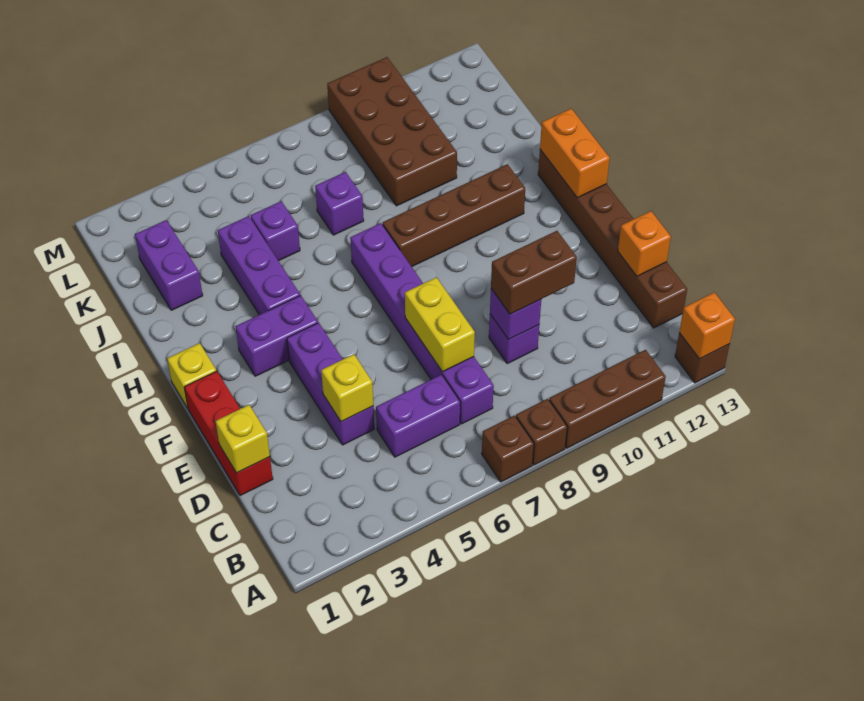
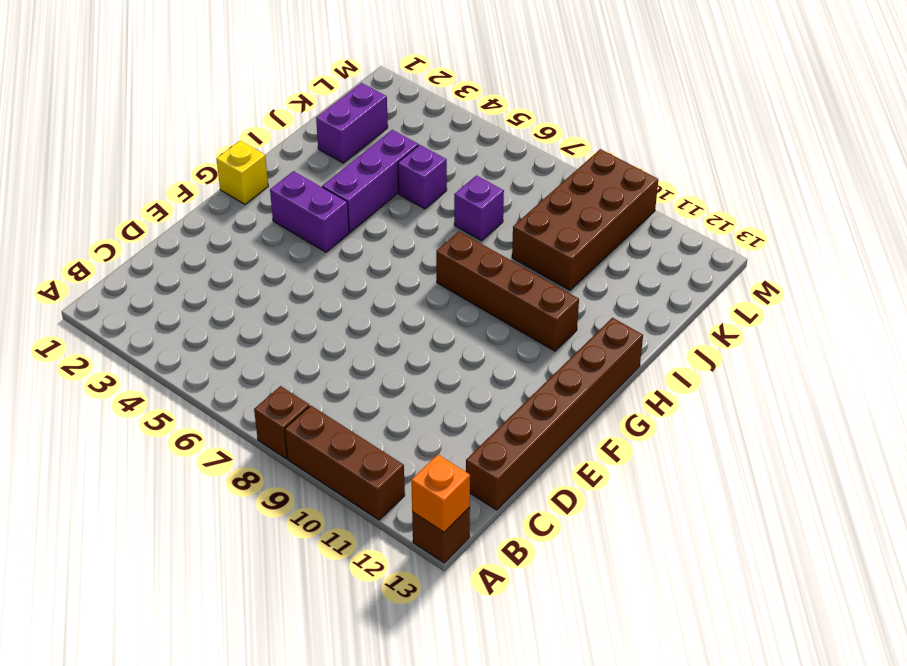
none -> brown 1x1 brick [482,416,534,482]
none -> purple 1x2 brick [376,375,460,457]
none -> purple 1x6 brick [350,223,494,424]

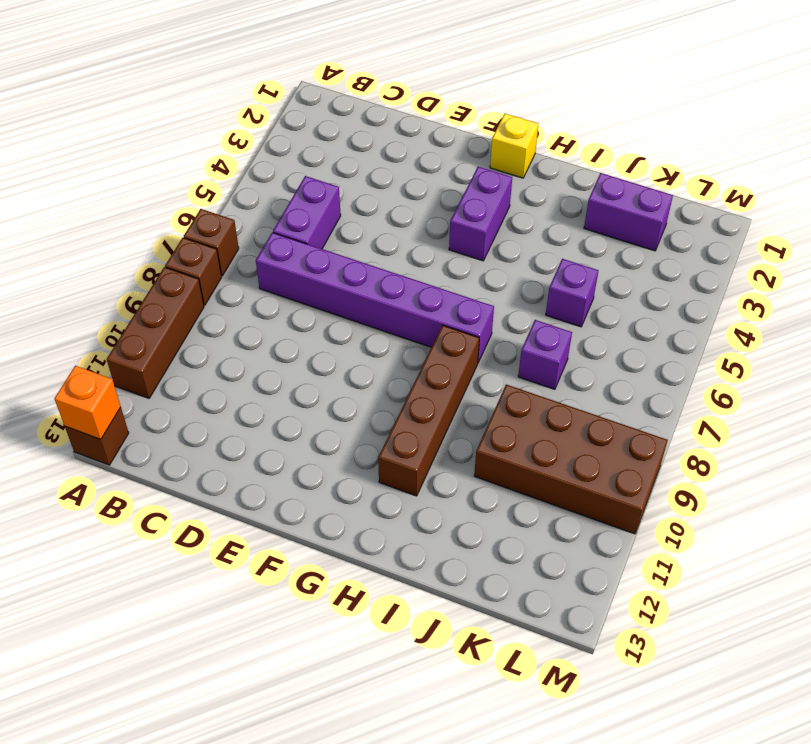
none -> brown 1x6 brick [538,150,687,328]
none -> red 1x3 brick [184,371,273,496]
none -> purple 1x3 brick [287,323,374,445]

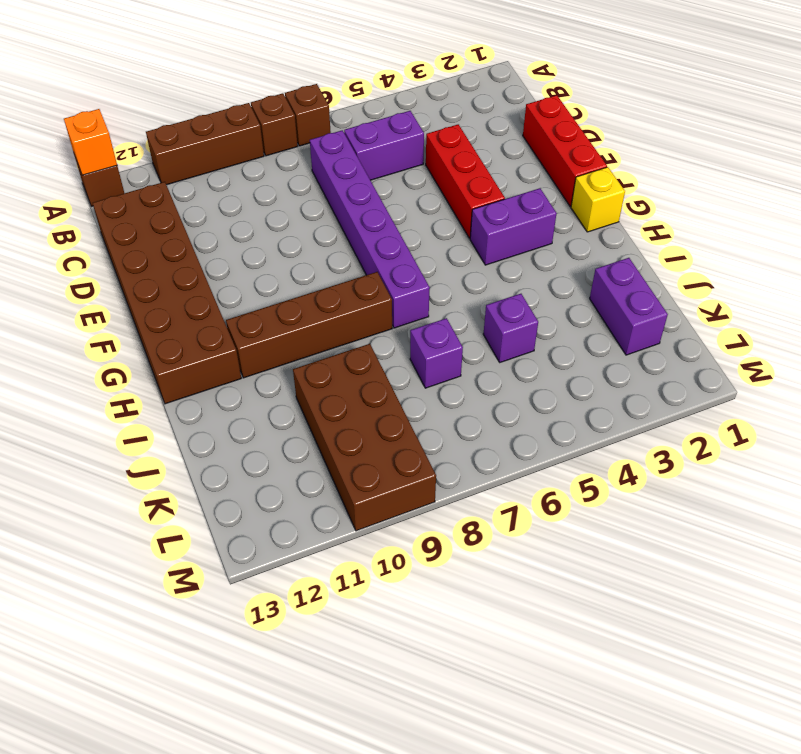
brown 2x6 brick [93,182,241,404] -> brown 1x6 brick [538,150,687,328]
red 1x3 brick [426,124,505,238] -> purple 1x3 brick [287,323,374,445]
none -> purple 1x1 brick [489,314,539,364]
none -> purple 1x3 brick [218,216,300,315]
none -> yellow 1x1 brick [215,405,270,473]

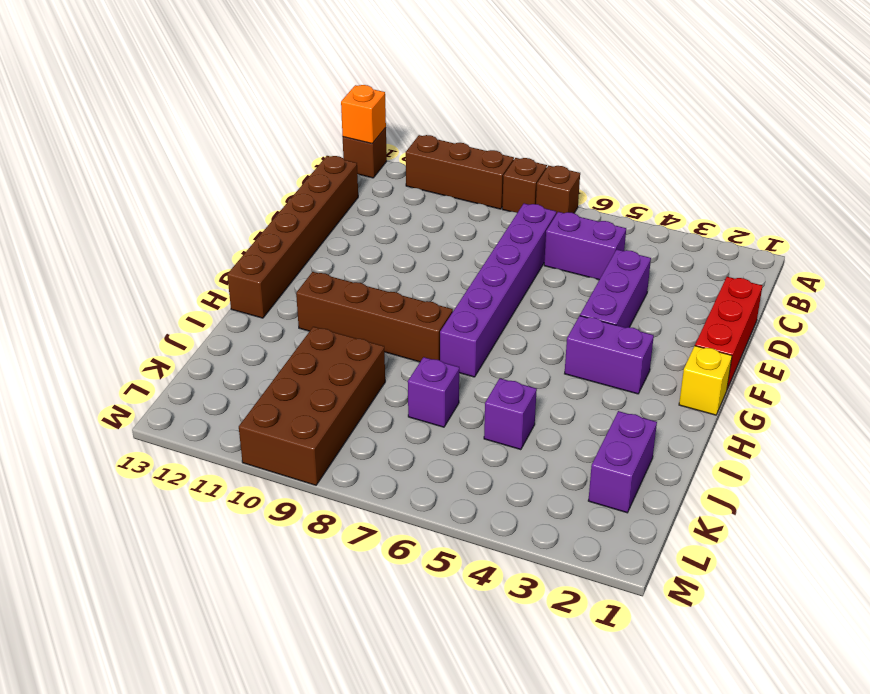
none -> purple 1x1 brick [489,314,539,364]
none -> purple 1x3 brick [218,216,300,315]
none -> yellow 1x1 brick [215,405,270,473]

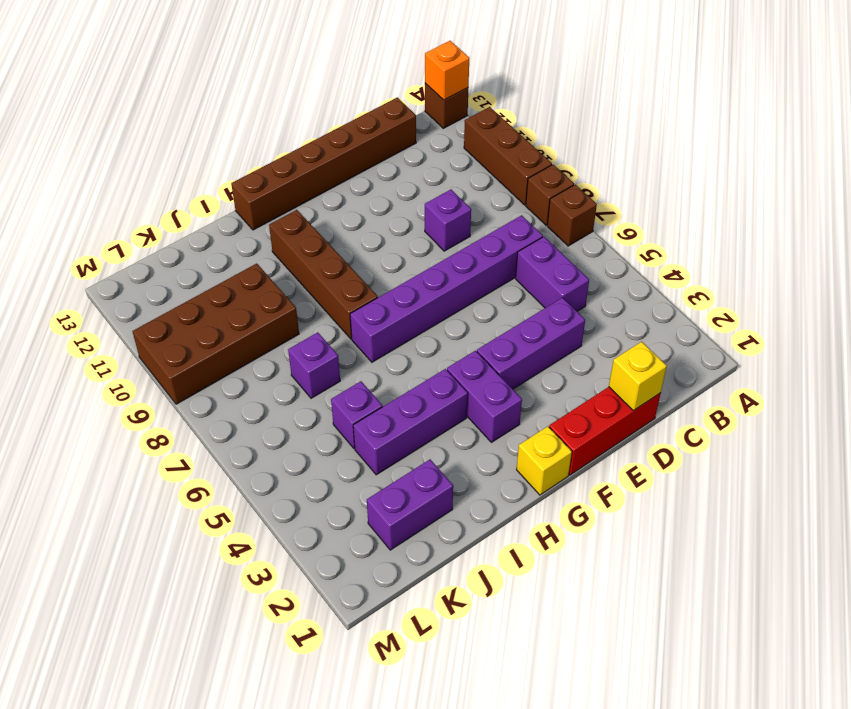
none -> yellow 1x1 brick [321,354,373,422]
none -> yellow 1x2 brick [405,277,475,372]
none -> purple 1x1 brick [490,289,541,340]

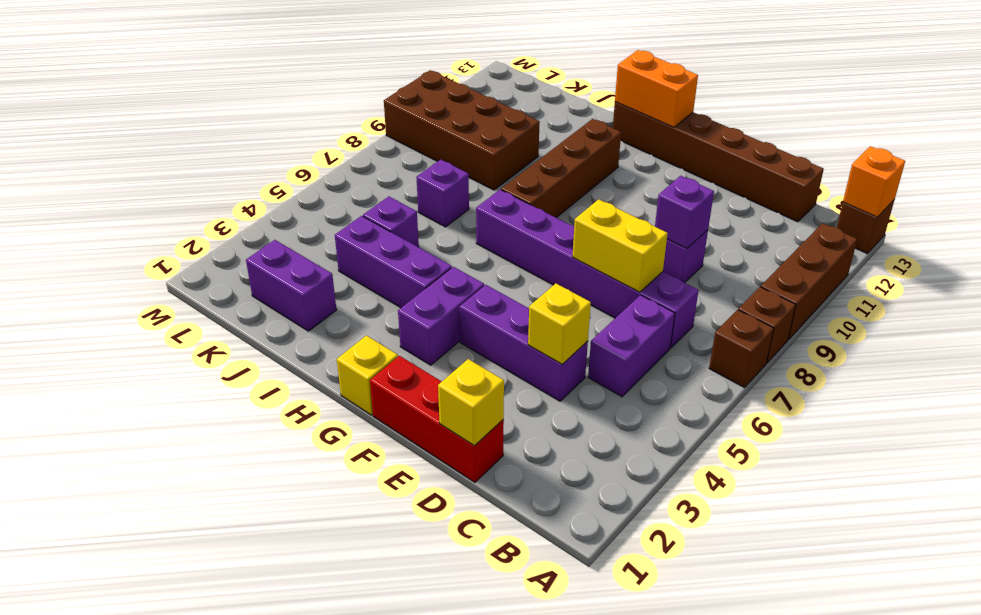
none -> orange 1x1 brick [618,211,671,276]
none -> brown 1x2 brick [491,231,577,314]

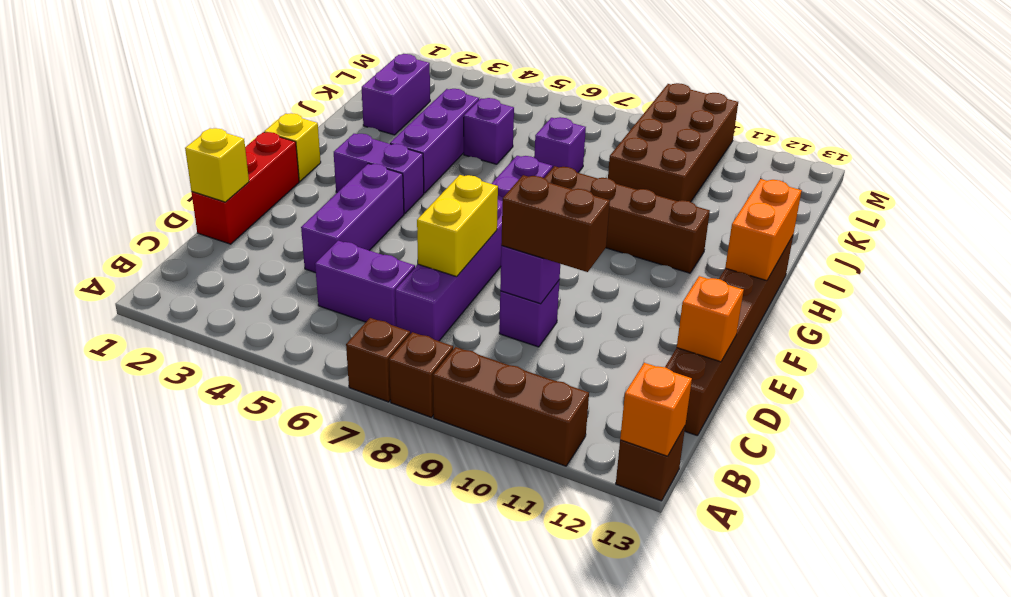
none -> yellow 1x1 brick [321,354,373,422]

